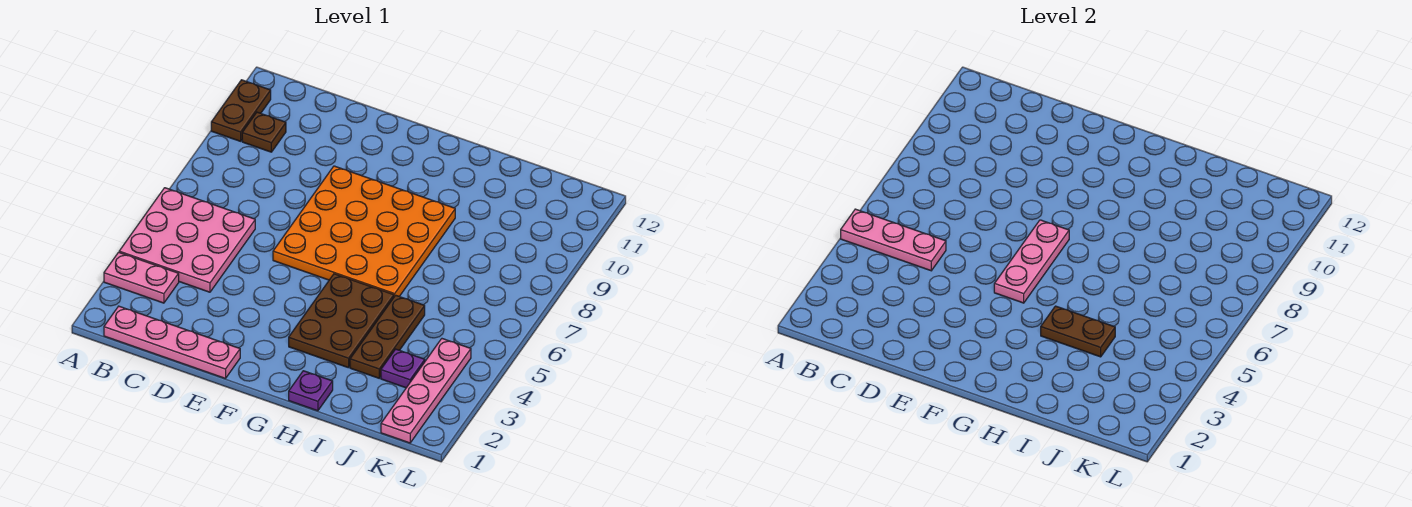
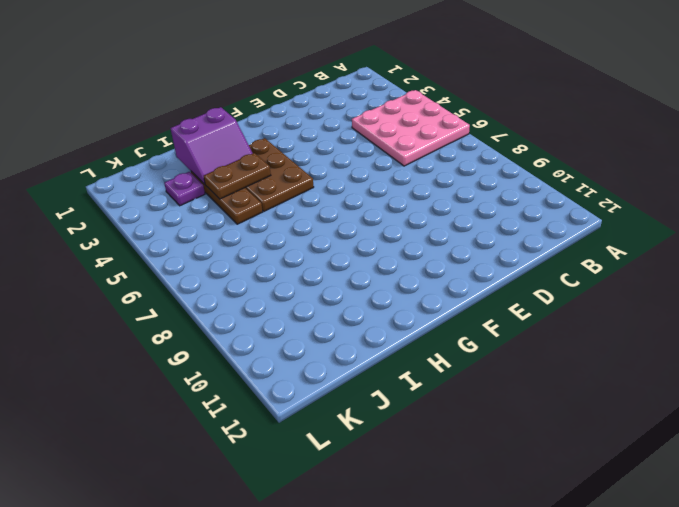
purple 2x2 slope [170,107,253,184] -> none
none -> pink 1x2 plate [104,252,179,303]
none -> brown 1x2 plate [211,80,271,141]
none -> pink 1x4 plate [104,306,240,379]

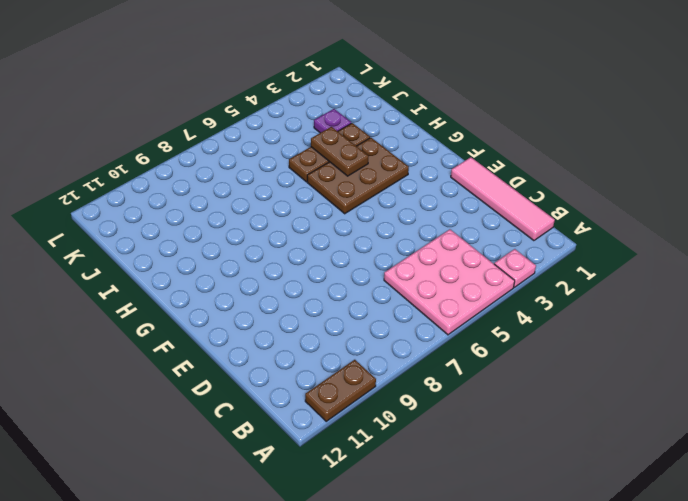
pink 1x1 plate [494,249,536,287] -> pink 1x2 plate [104,252,179,303]
pink 1x4 tile [451,157,555,241] -> pink 1x4 plate [104,306,240,379]
none -> brown 1x1 plate [242,112,286,152]
none -> orange 4x4 plate [273,166,455,297]
none -> purple 1x1 plate [289,371,333,411]

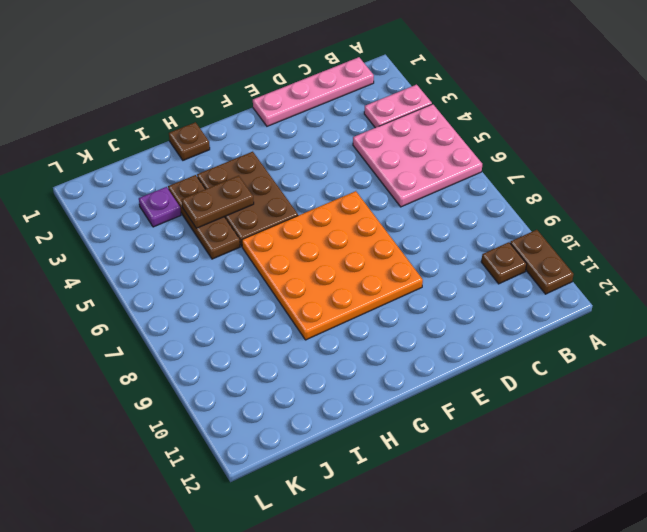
brown 1x1 plate [169,122,210,160] -> purple 1x1 plate [289,371,333,411]
none -> pink 1x4 plate [381,339,471,443]
none -> pink 1x3 plate [841,209,946,271]
none -> pink 1x3 plate [994,220,1069,303]

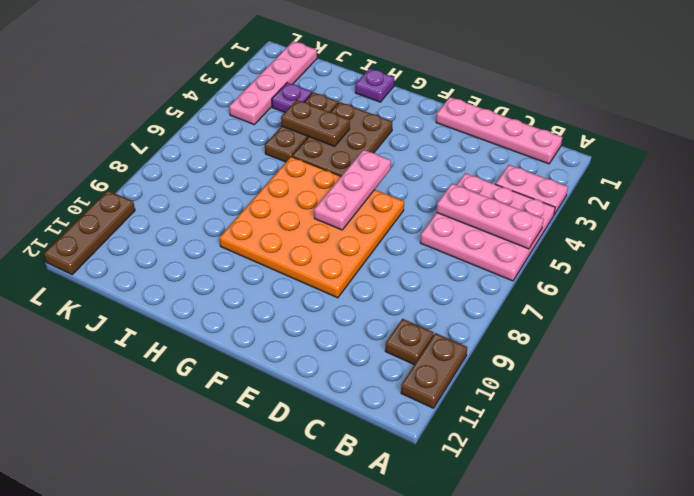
brown 1x3 plate [44,191,135,274] -> none

